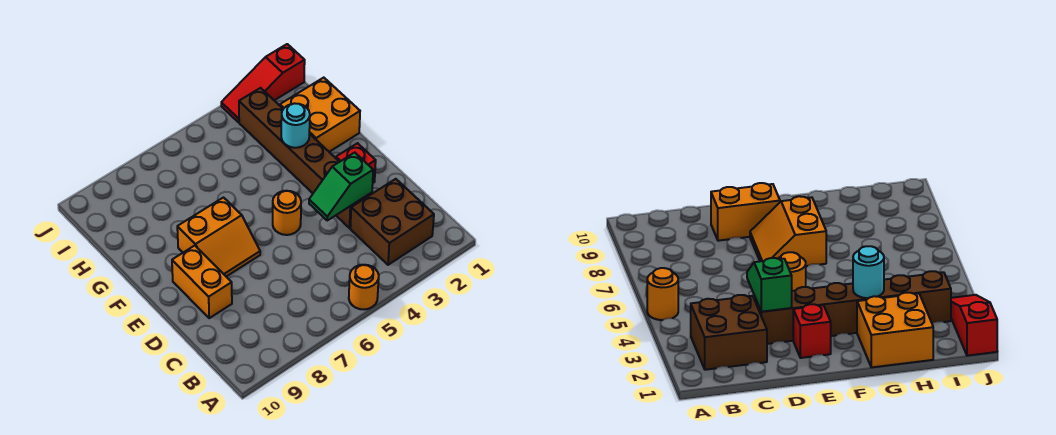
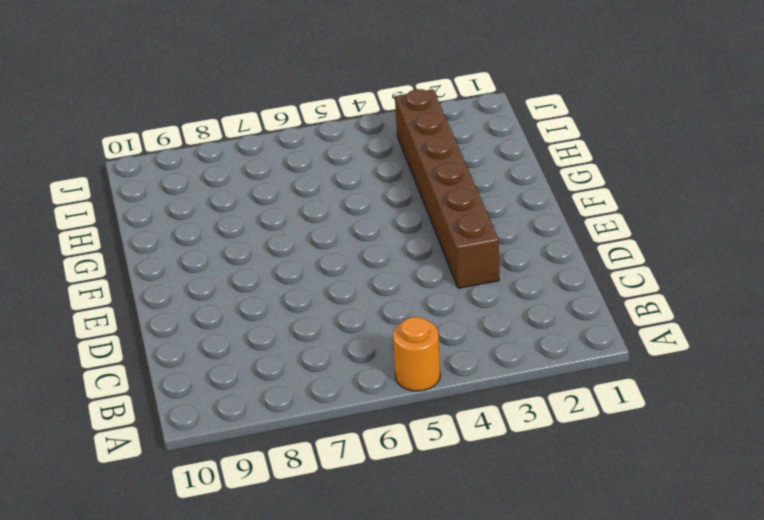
none -> brown 2x2 brick [350,179,434,265]
none -> orange 1x2 brick [172,246,232,318]

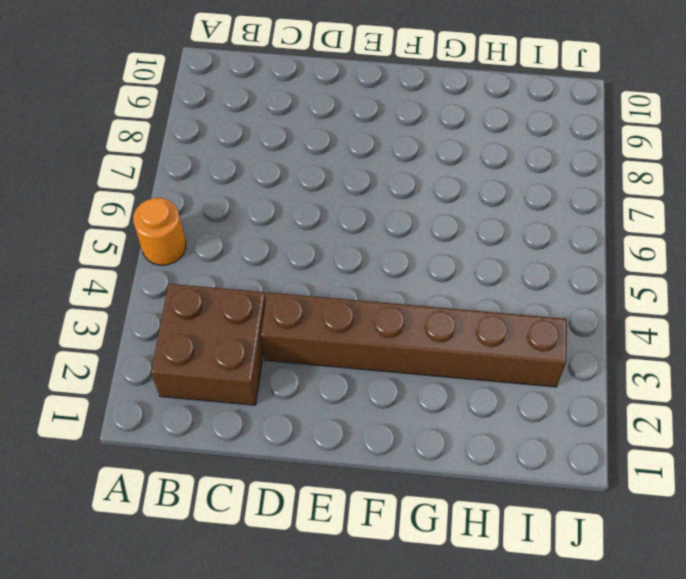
none -> orange 1x2 brick [172,246,232,318]
none -> red 1x1 brick [336,143,376,183]

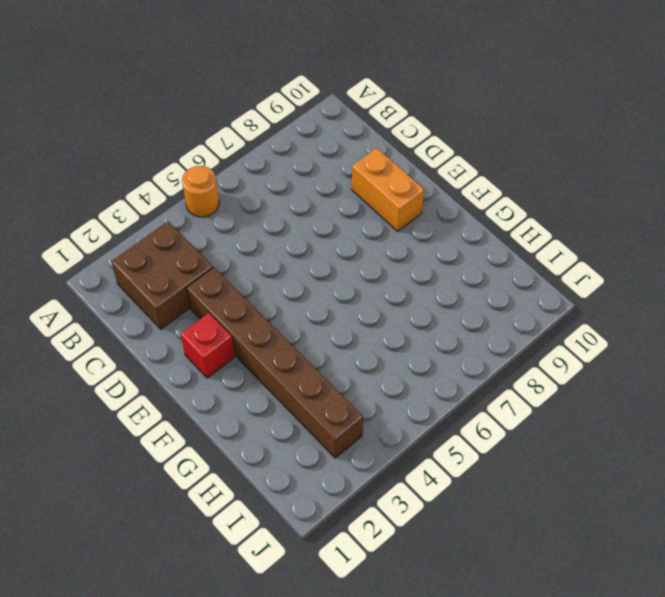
none -> orange 1x1 round brick [273,191,301,235]
none -> orange 2x2 slope [177,198,260,277]

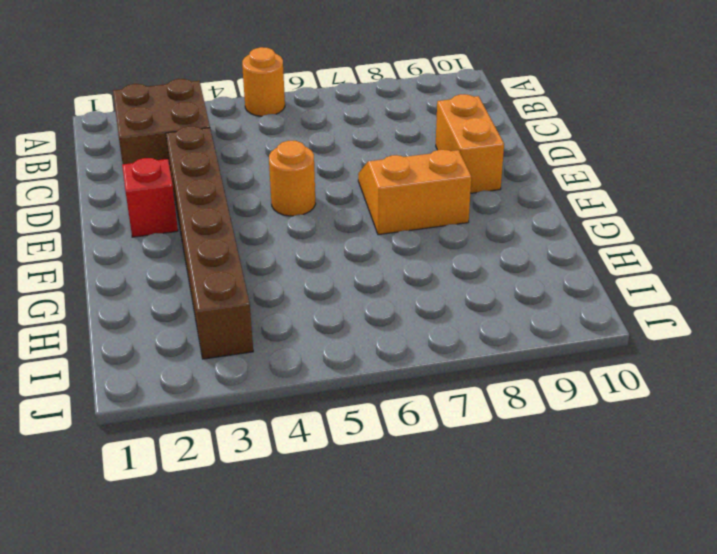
none -> orange 2x2 brick [280,78,360,152]
none -> red 1x3 slope [221,44,305,122]

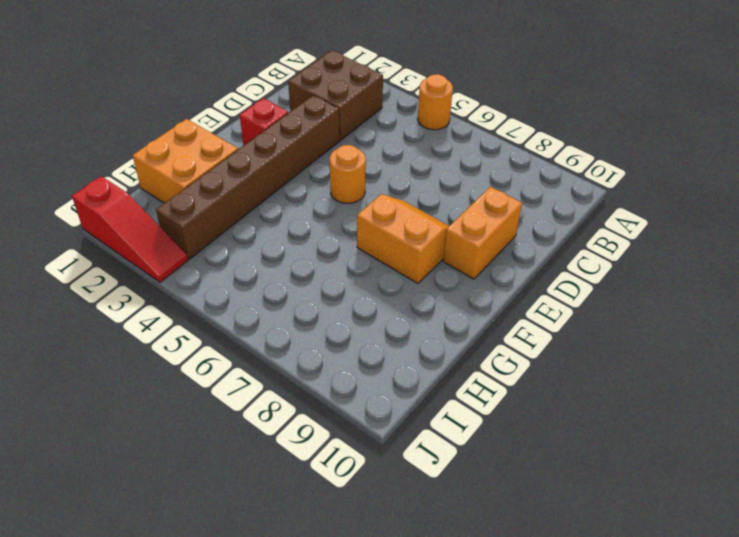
none -> green 1x2 slope [309,153,373,220]
none -> cyan 1x1 round brick [281,103,310,148]

